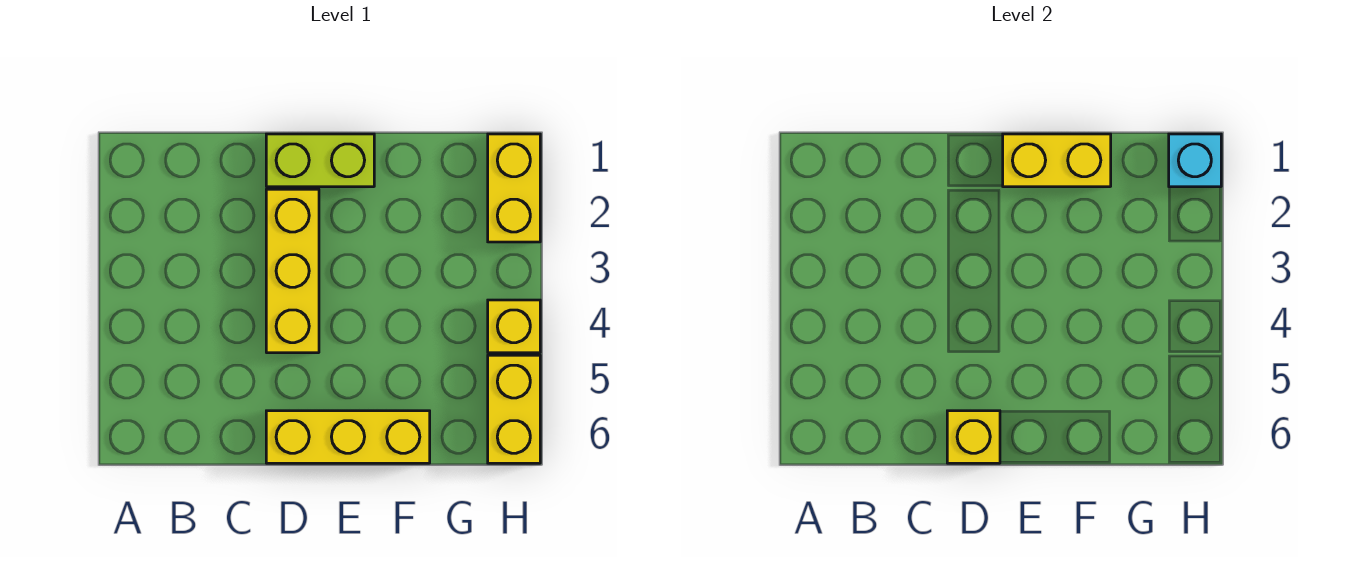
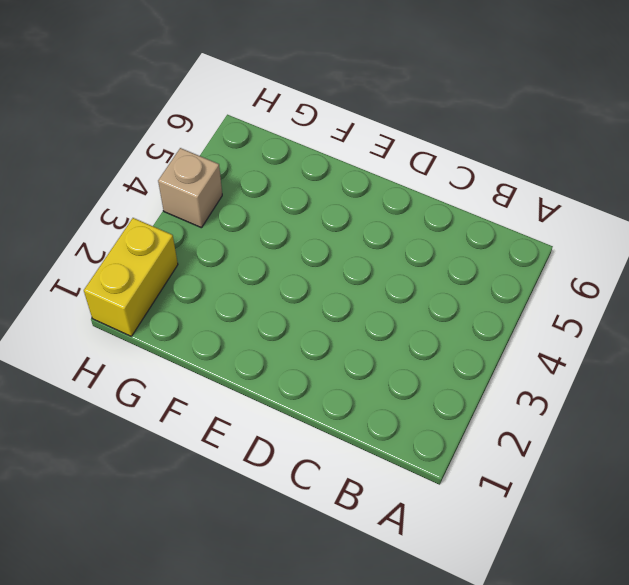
tan 1x1 brick [158,148,222,228] -> yellow 1x1 brick [488,300,540,353]
none -> lime 1x2 brick [266,134,374,187]
none -> yellow 1x3 brick [266,189,319,353]

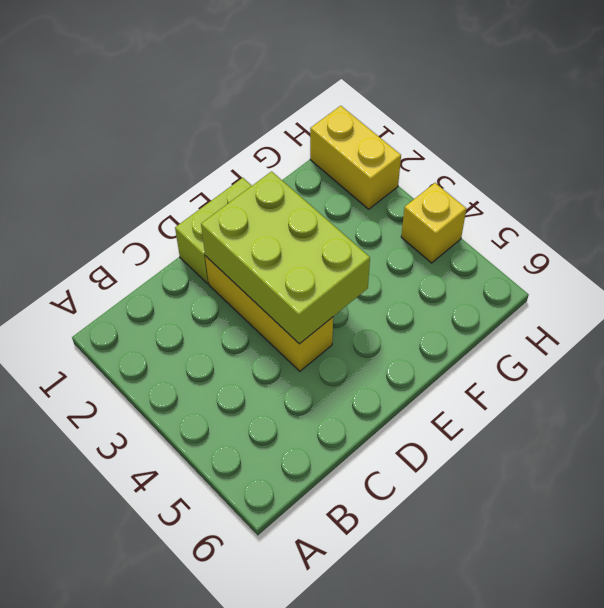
lime 2x3 brick [201,171,370,344] -> none
none -> yellow 1x3 brick [266,411,430,463]
none -> yellow 1x2 brick [488,355,540,463]

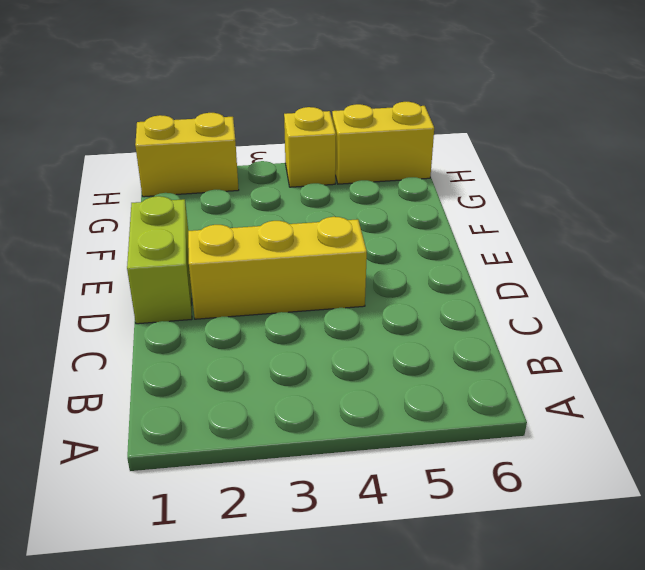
none -> yellow 1x3 brick [266,411,430,463]
none -> yellow 1x1 brick [947,411,1000,463]

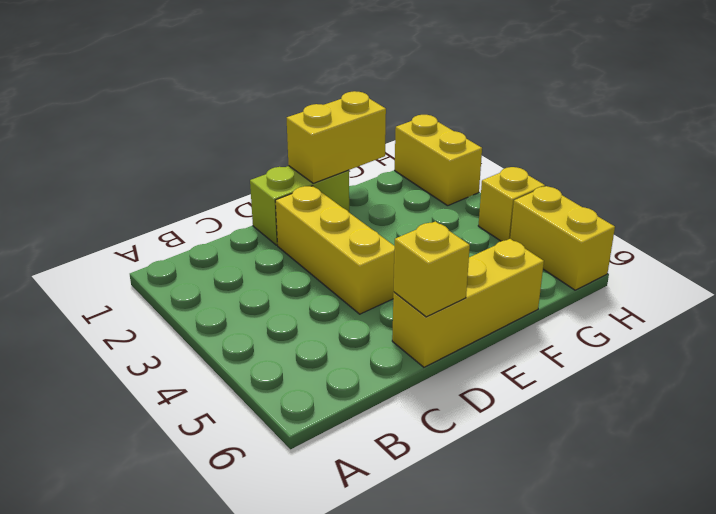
none -> cyan 1x1 brick [1169,134,1221,187]

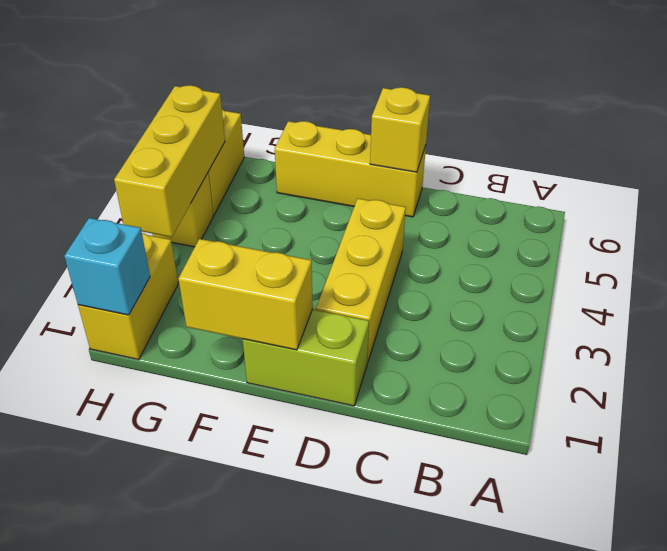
yellow 1x3 brick [114,85,225,237] -> none

